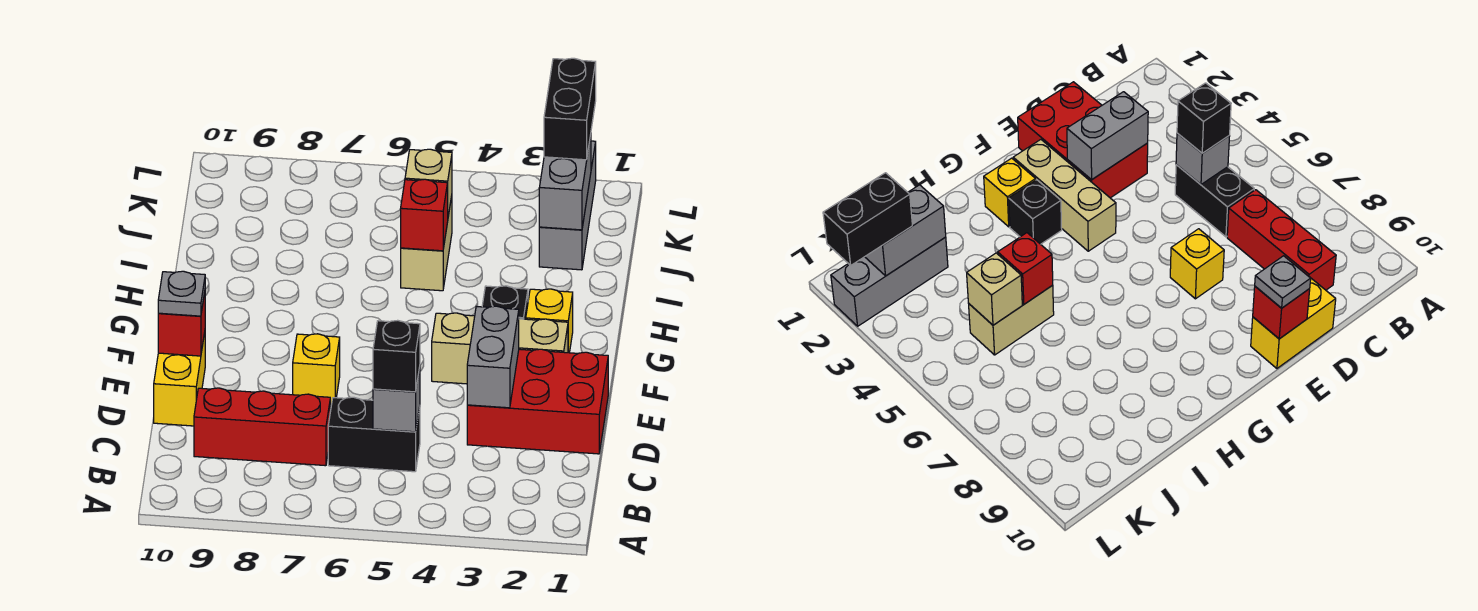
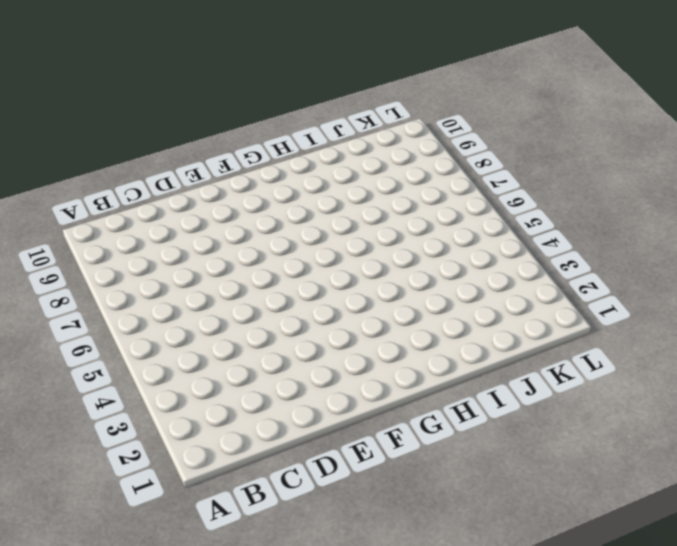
none -> black 1x2 brick [328,397,420,472]
none -> red 1x3 brick [194,388,330,466]
none -> red 2x3 brick [467,349,608,454]

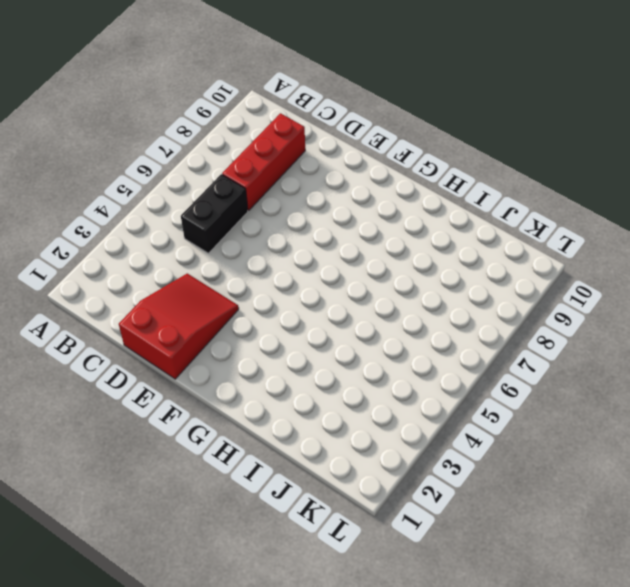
red 2x3 slope [119,273,239,379] -> red 2x3 brick [467,349,608,454]
none -> yellow 1x2 brick [154,333,205,426]
none -> yellow 1x1 brick [293,334,340,405]
none -> tan 1x3 brick [432,313,568,384]

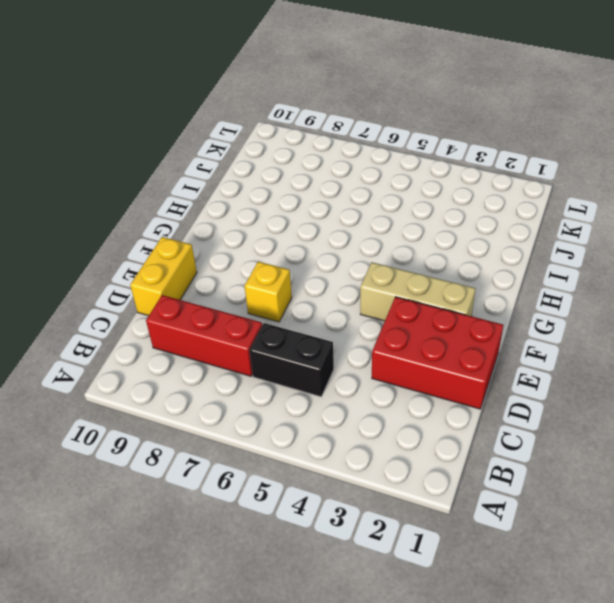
none -> yellow 1x1 brick [526,289,573,353]
none -> black 1x1 brick [482,286,528,319]
none -> tan 1x2 brick [401,196,452,291]

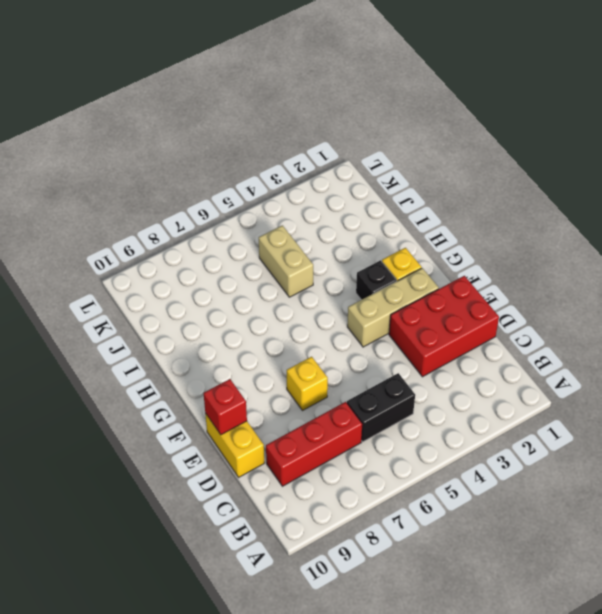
none -> grey 1x3 brick [539,141,596,270]
none -> grey 1x1 brick [373,367,420,432]
none -> grey 1x2 brick [467,306,519,408]

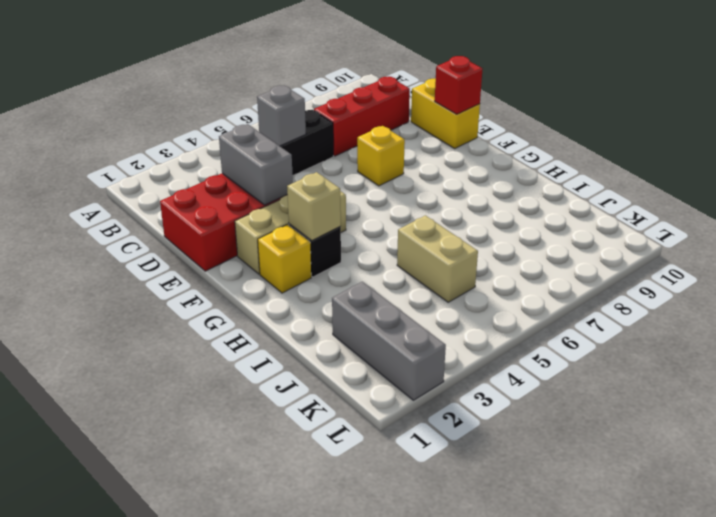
tan 1x1 brick [287,172,341,241] -> tan 1x1 brick moved to [405,149,452,216]
none -> red 1x1 brick [401,179,448,251]
none -> grey 1x2 brick [539,135,591,230]
none -> black 1x1 brick [373,320,420,392]

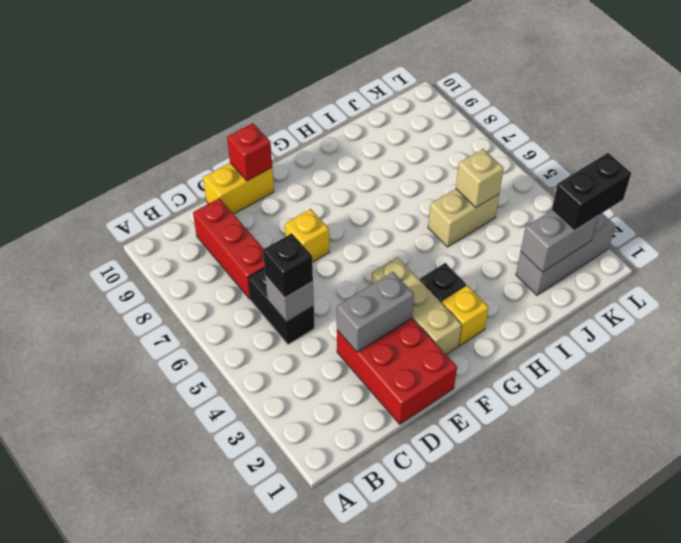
none -> red 1x1 brick [401,179,448,251]
none -> grey 1x1 plate [158,271,205,316]

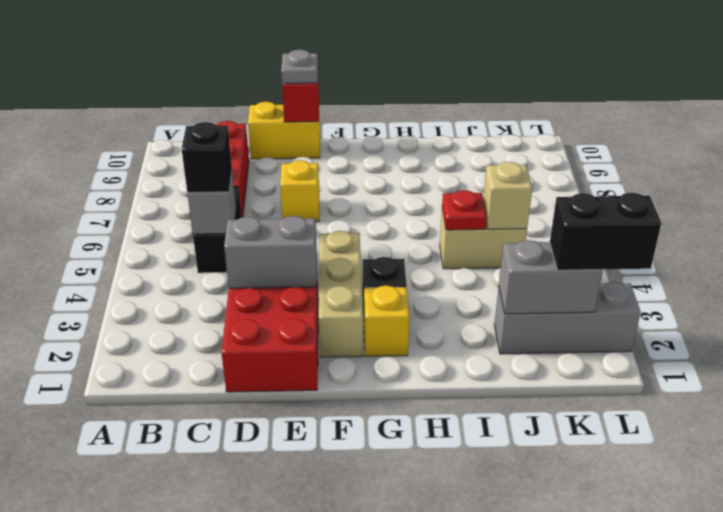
red 1x1 plate [442,190,487,230] -> red 1x1 brick [401,179,448,251]

